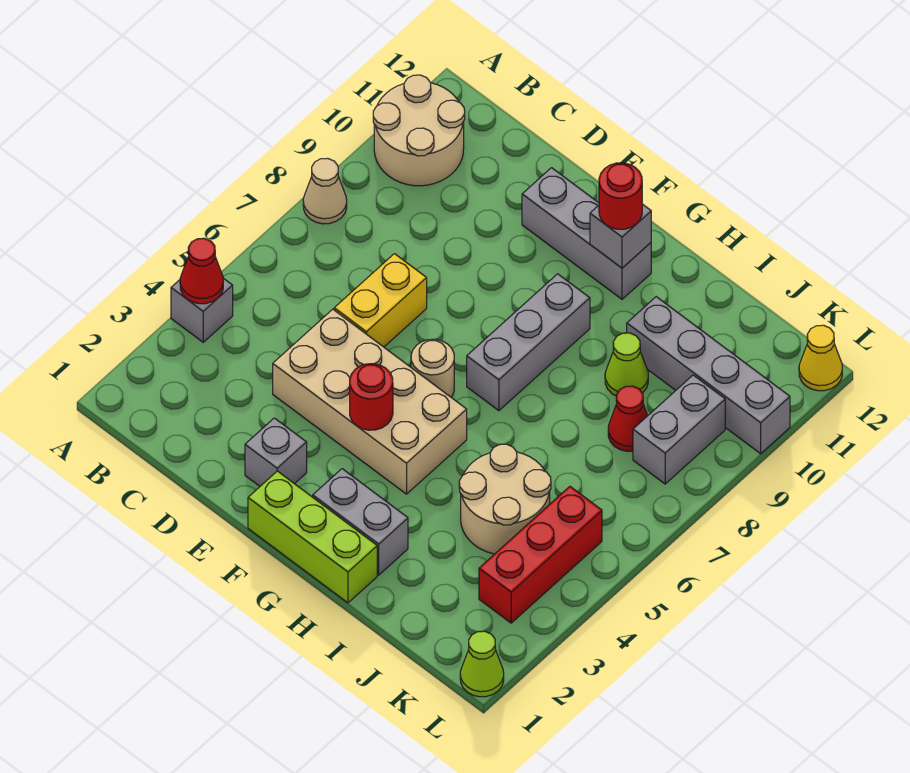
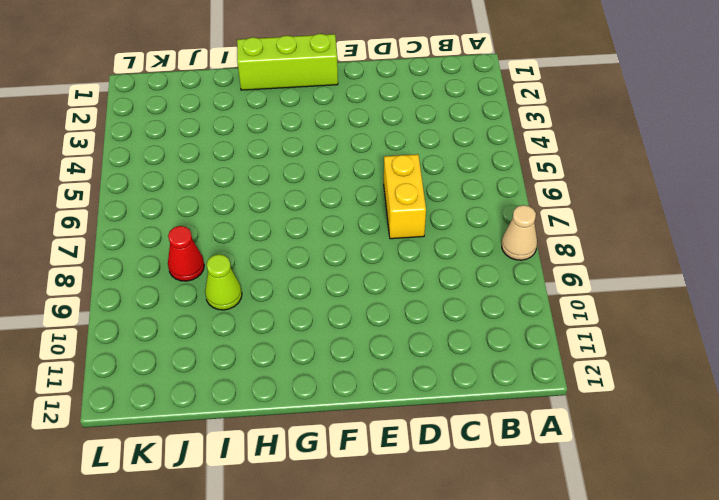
none -> grey 1x1 brick [171,278,233,342]
none -> tan 2x2 round brick [373,75,465,186]
none -> tan 2x4 brick [273,309,467,494]

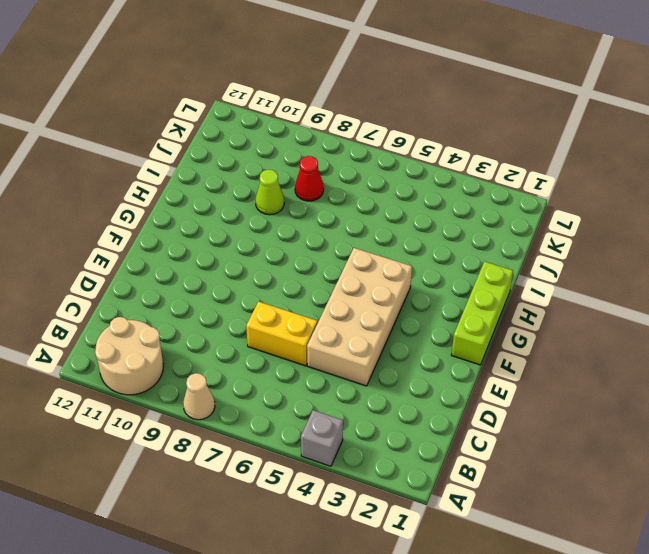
none -> grey 1x1 brick [245,418,307,486]
none -> grey 1x3 brick [522,168,651,299]
none -> tan 1x1 round brick [411,339,454,397]

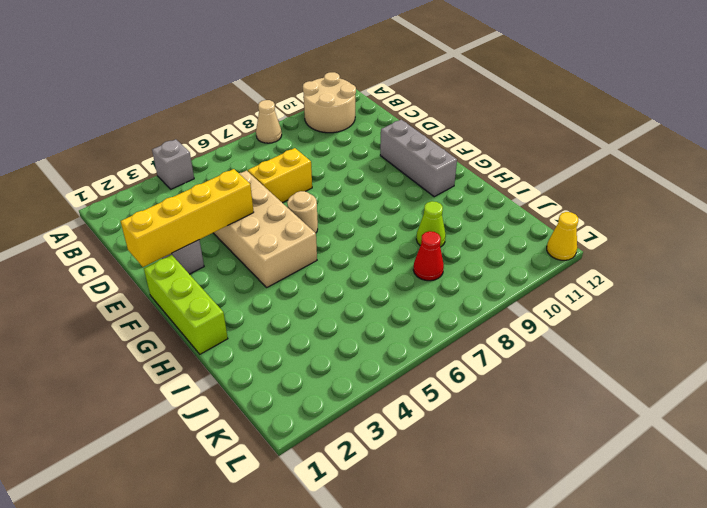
yellow 1x4 brick [121,169,254,267] -> none
none -> grey 1x2 brick [313,469,408,575]
none -> grey 1x3 brick [467,274,590,411]
none -> tan 2x2 round brick [459,444,551,554]

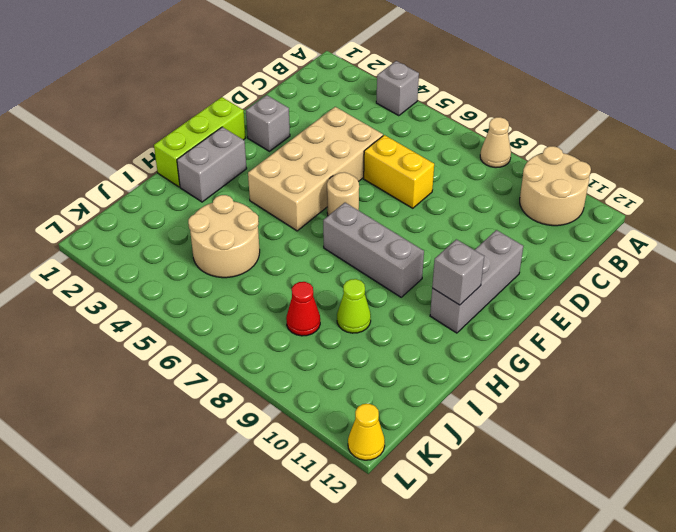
none -> grey 1x4 brick [627,297,790,454]
none -> red 1x3 brick [479,487,602,623]
none -> grey 1x2 brick [633,375,725,484]

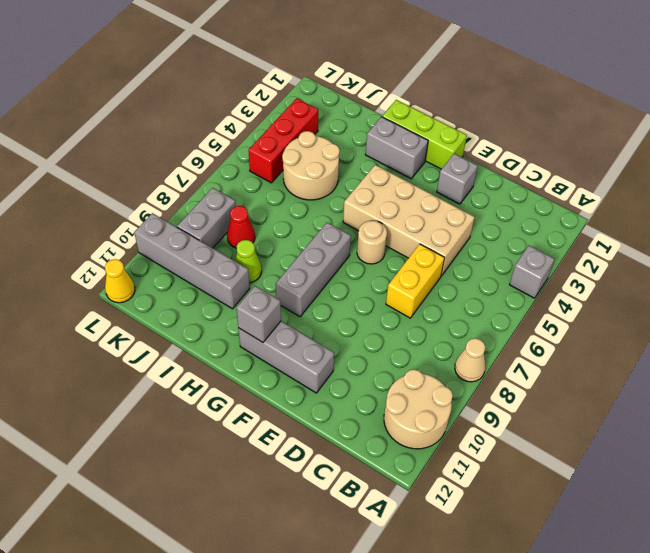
none -> lime 1x1 cone [460,631,504,697]
none -> red 1x1 cone [180,238,223,304]
none -> red 1x1 round brick [350,364,393,430]

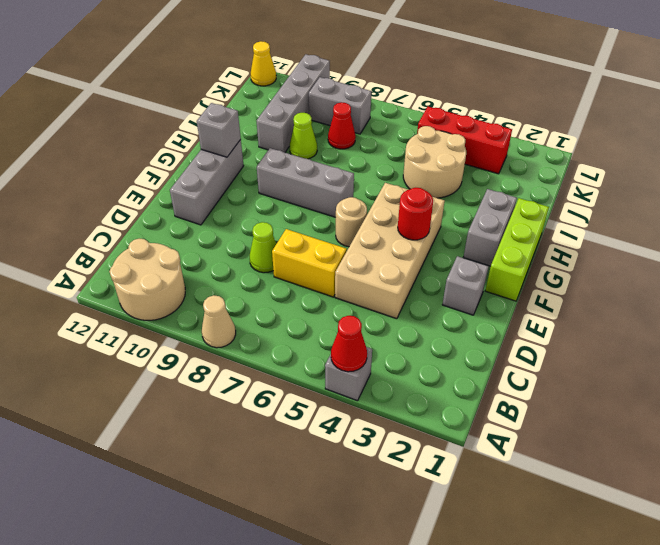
lime 1x1 cone [250,222,276,273] -> lime 1x1 cone moved to [460,631,504,697]
none -> red 1x1 round brick [599,163,642,229]

